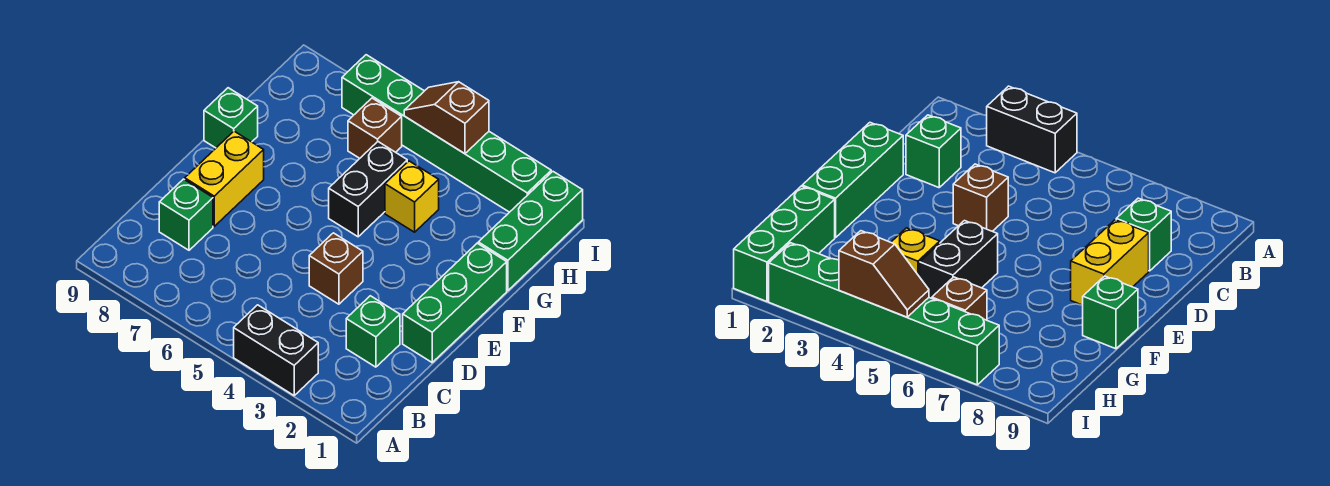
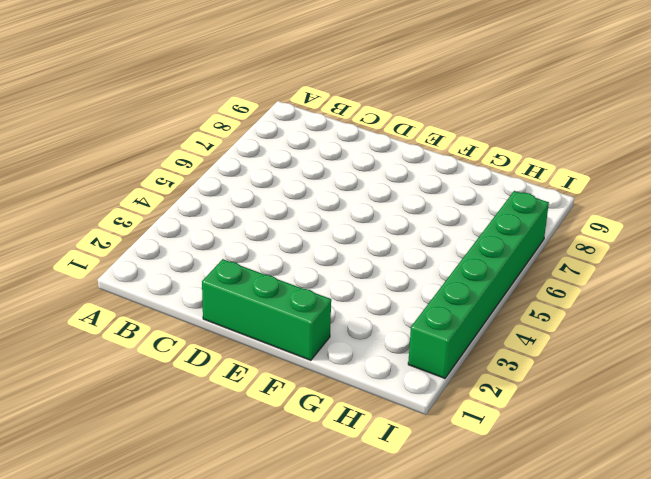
none -> black 1x2 brick [234,305,318,395]
none -> green 1x1 brick [346,296,400,367]
none -> green 1x1 brick [159,179,213,250]

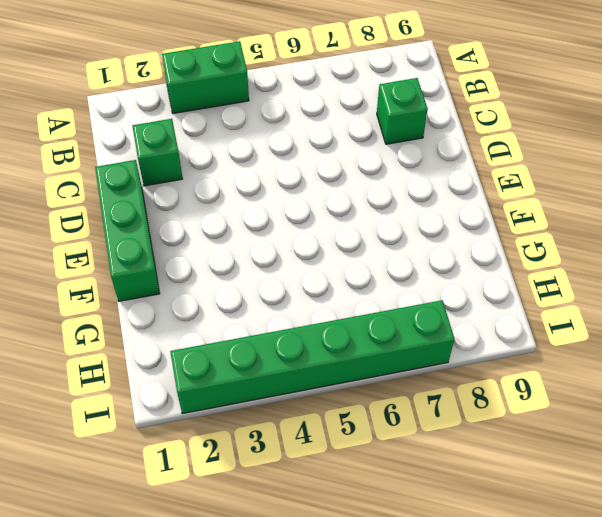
green 1x2 brick [162,41,249,114] -> black 1x2 brick [234,305,318,395]
none -> brown 1x1 brick [309,233,363,304]
none -> yellow 1x2 brick [185,131,264,226]
none -> black 1x2 brick [329,142,407,237]

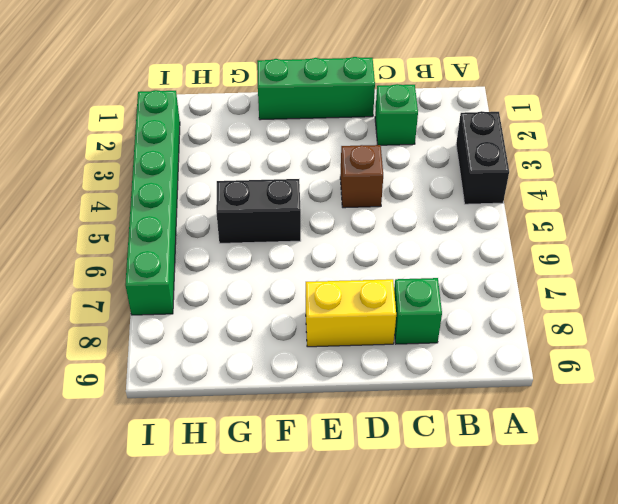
none -> green 1x1 brick [204,88,258,148]
none -> green 1x3 brick [478,172,583,291]
none -> yellow 1x1 brick [385,161,439,232]

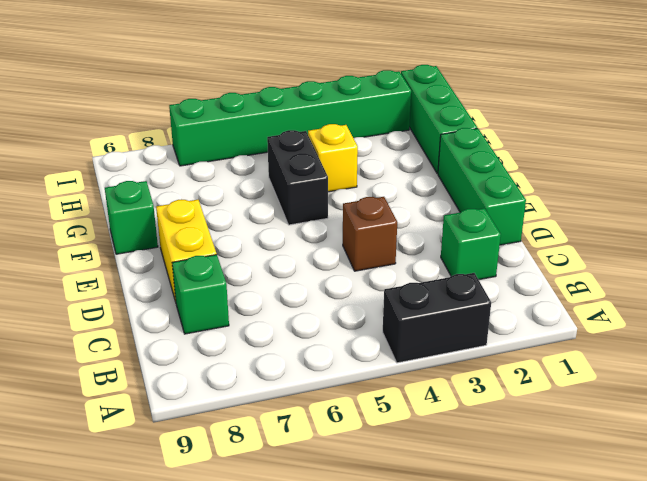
none -> brown 1x1 brick [348,98,402,158]
none -> brown 1x2 slope [404,82,489,154]

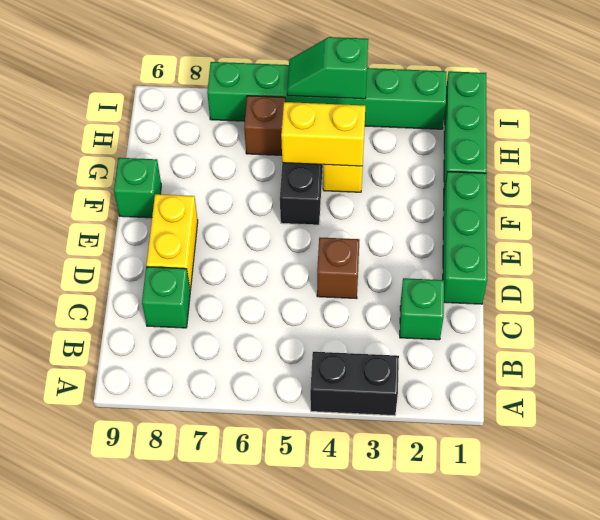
yellow 1x2 brick [281,102,365,166] -> none
green 1x2 slope [287,37,368,99] -> brown 1x2 slope [404,82,489,154]

